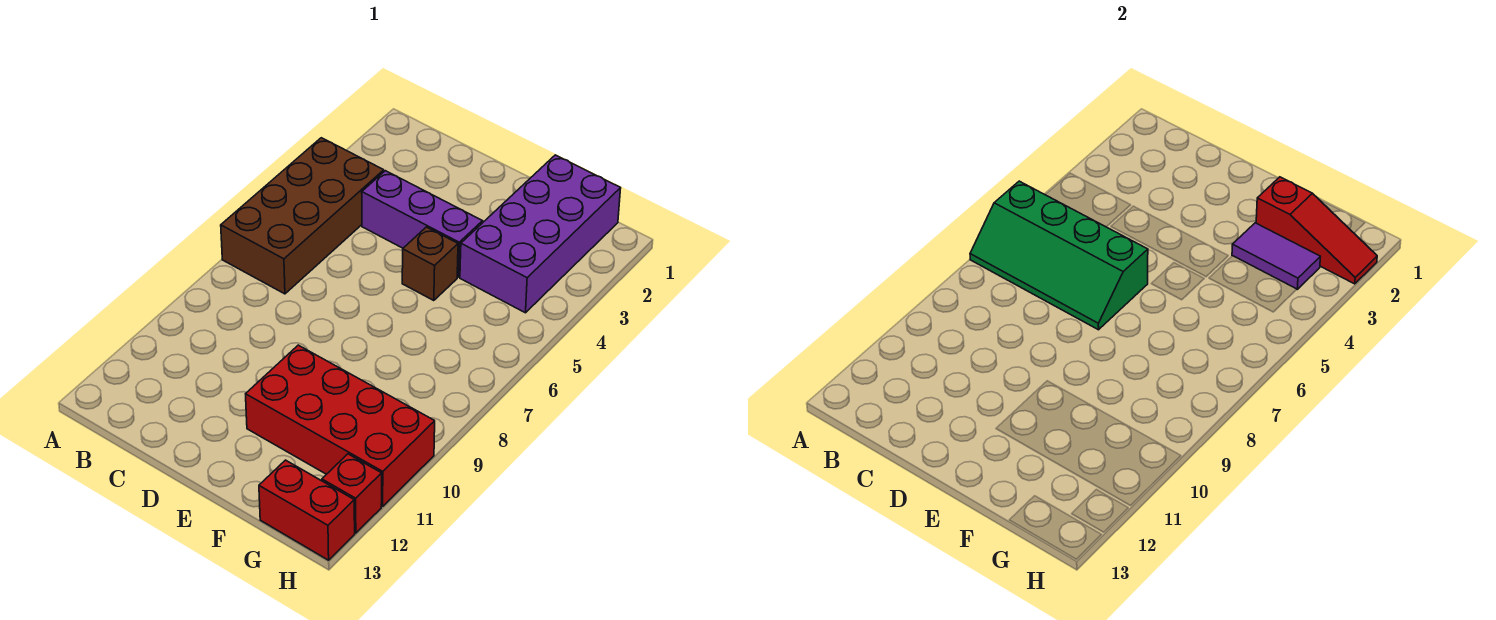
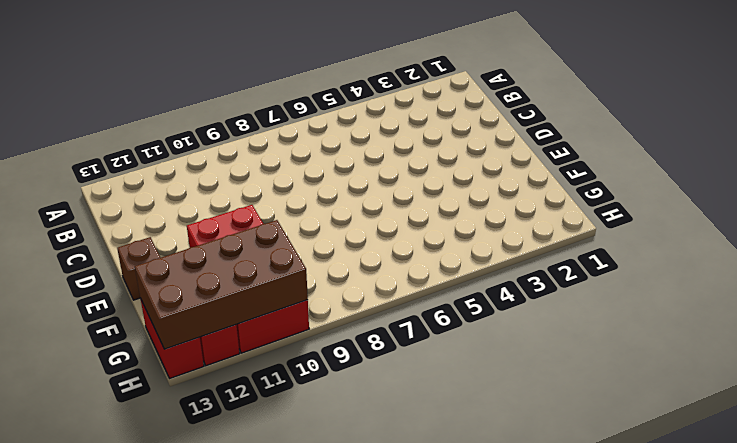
brown 1x1 brick [117,237,161,300] -> brown 1x1 brick moved to [402,227,458,301]
brown 2x4 brick [135,220,308,349] -> brown 2x4 brick moved to [221,138,384,294]
none -> purple 1x3 brick [362,171,482,277]
none -> purple 2x4 brick [460,155,621,313]

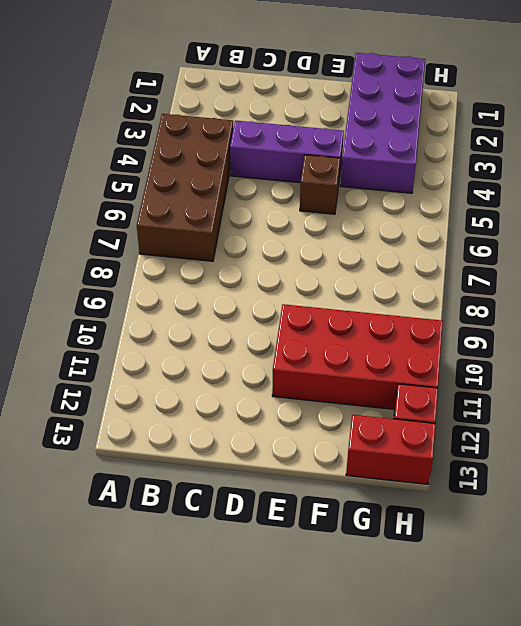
none -> green 2x4 slope [970,181,1148,330]
none -> red 1x3 slope [1256,177,1377,284]

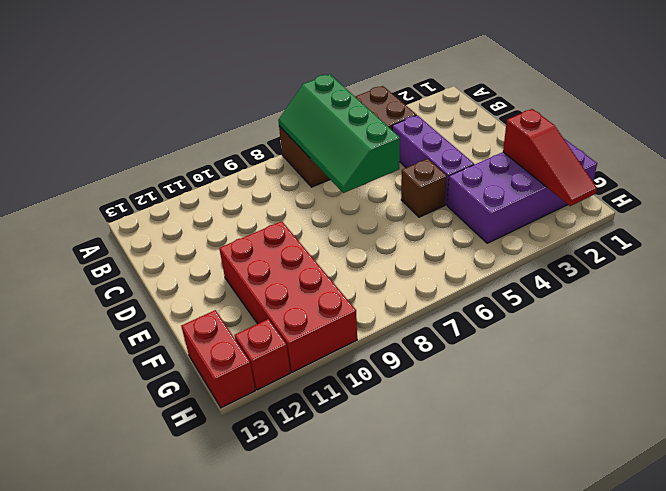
none -> purple 1x2 tile [1232,223,1320,289]

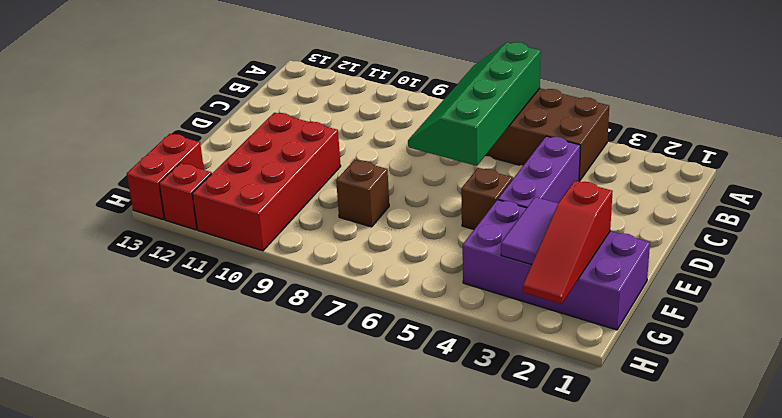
brown 1x1 brick [336,160,389,227] -> none

